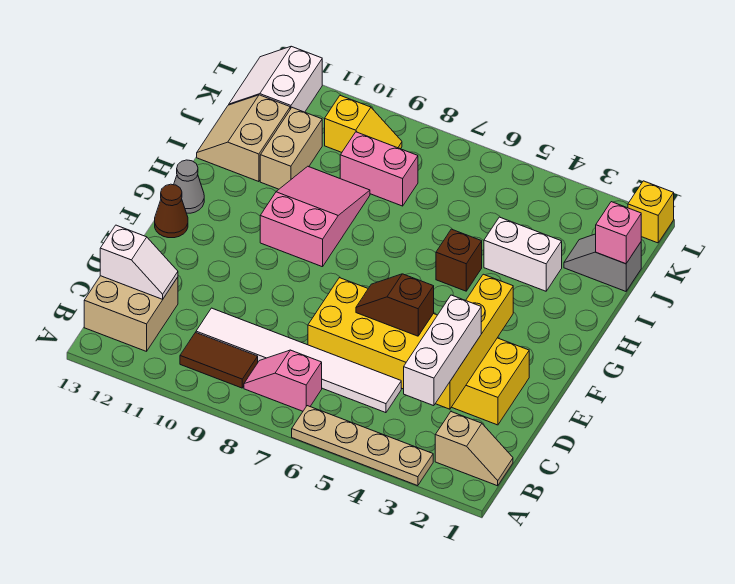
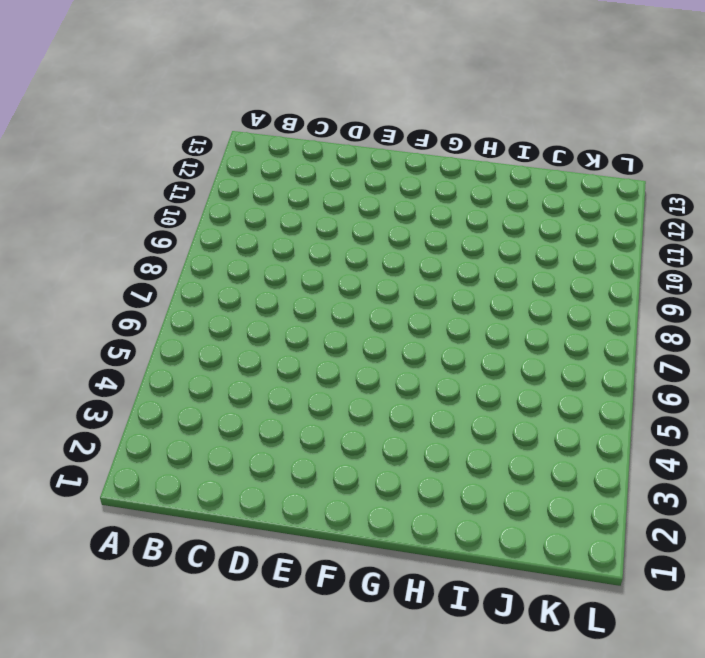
none -> tan 1x4 plate [292,406,433,486]
none -> tan 1x2 slope [435,412,513,486]
none -> pink 1x2 slope [244,350,322,411]

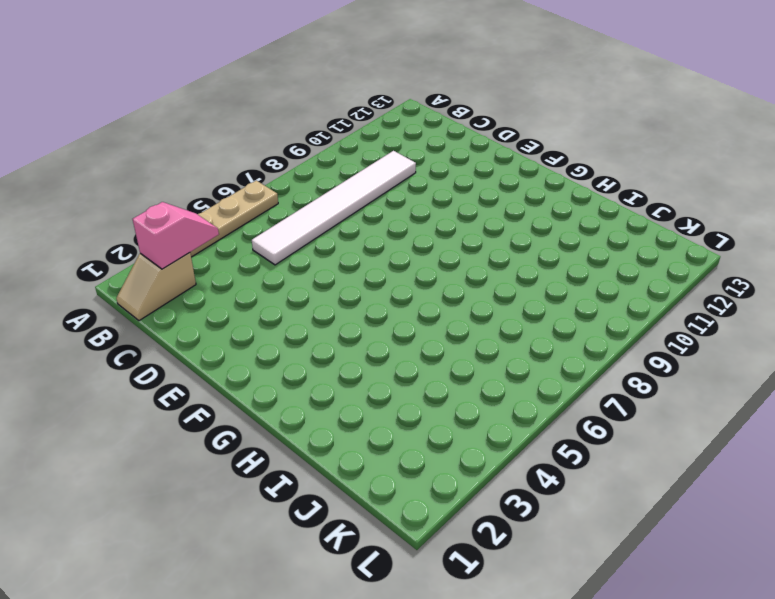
pink 1x2 slope [133,202,219,269] -> pink 1x2 slope moved to [244,350,322,411]
none -> brown 1x2 tile [180,333,258,388]
none -> tan 2x2 brick [84,276,178,351]
none -> yellow 2x6 brick [308,278,529,425]

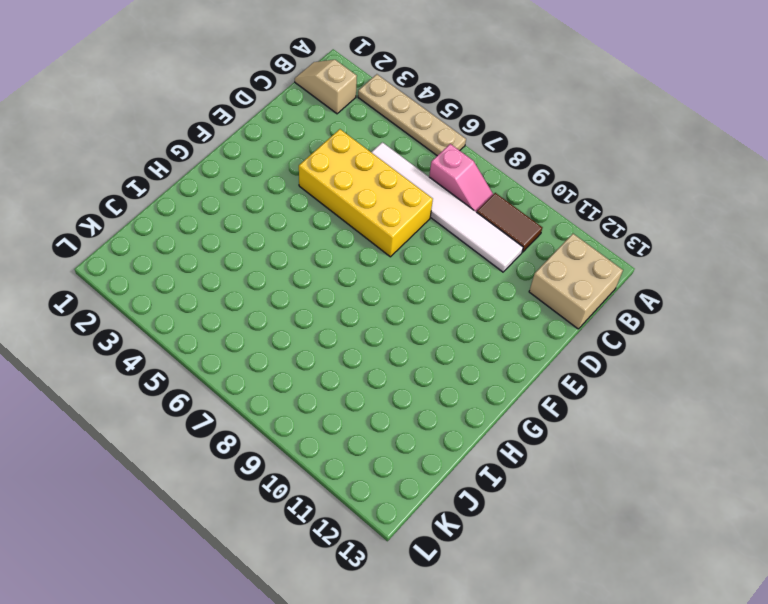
yellow 2x4 brick [299,129,433,257] -> yellow 2x6 brick [308,278,529,425]
none -> brown 1x1 cone [155,184,188,238]
none -> pink 2x3 slope [260,166,370,267]
none -> grey 1x1 cone [174,160,204,213]

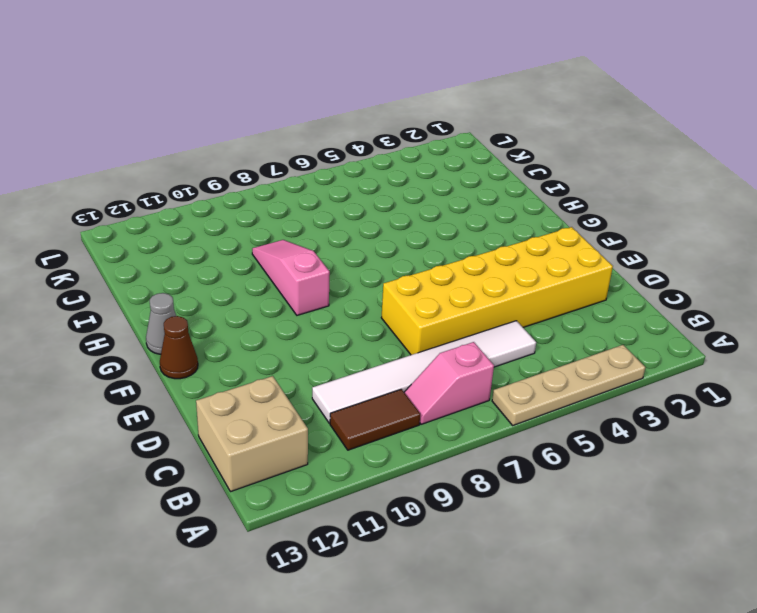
pink 1x3 slope [252,240,330,315] -> pink 2x3 slope [260,166,370,267]
none -> tan 1x2 slope [435,412,513,486]
none -> brown 1x1 brick [436,229,482,291]
none -> white 1x2 brick [484,217,562,291]

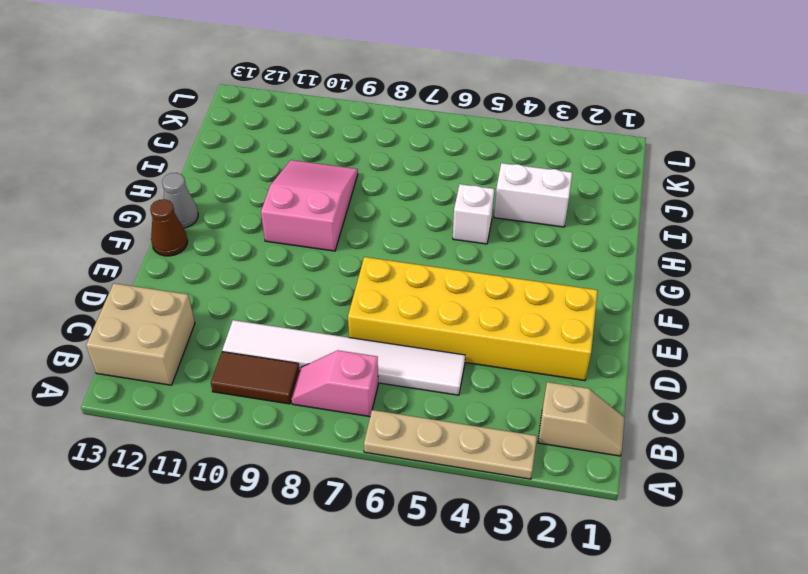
white 1x1 brick [453,184,494,244] -> brown 1x1 brick [436,229,482,291]
none -> tan 1x2 brick [260,108,322,189]
none -> tan 2x2 slope [197,95,290,182]
none -> grey 1x2 slope [564,234,641,291]

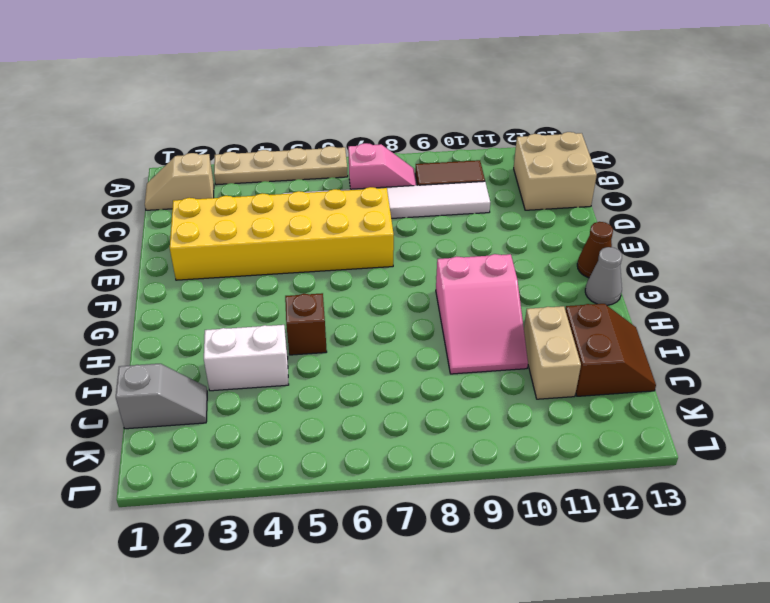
brown 2x2 slope [565,304,656,396] -> tan 2x2 slope [197,95,290,182]
none -> pink 1x2 brick [340,132,418,206]
none -> yellow 1x2 slope [325,96,402,152]
none -> white 2x2 slope [229,46,322,112]

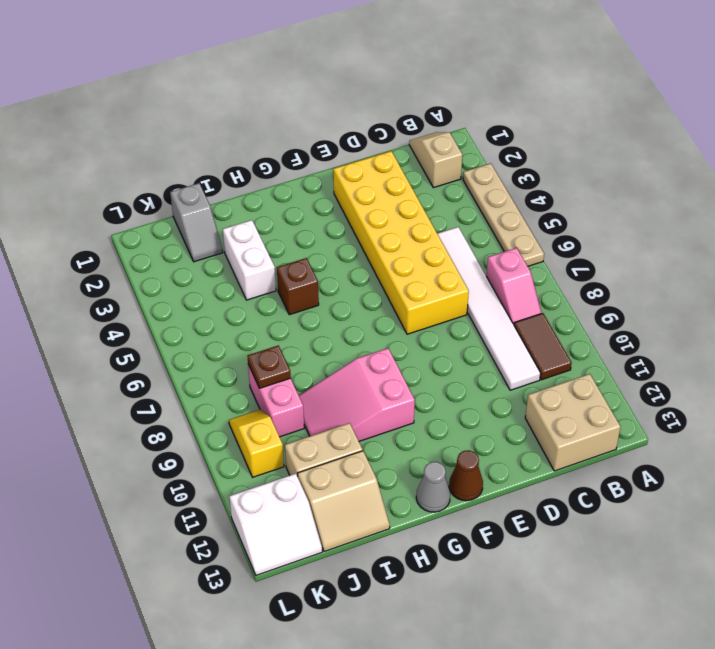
brown 1x1 plate [247,345,291,388] -> none
none -> yellow 1x1 brick [628,181,674,243]
none -> yellow 1x4 brick [435,274,513,409]
none -> white 1x2 slope [100,225,178,299]

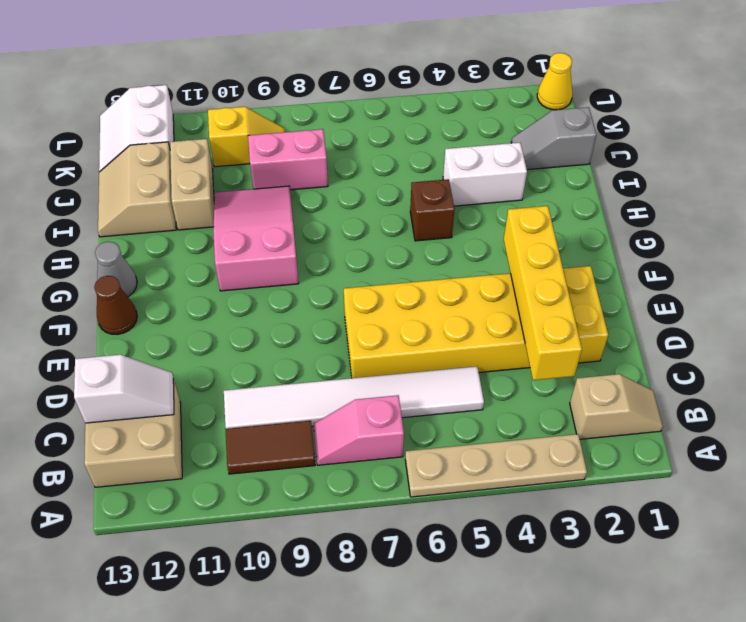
yellow 1x1 cone [537,53,573,110] -> yellow 1x1 brick [628,181,674,243]
none -> brown 1x2 slope [356,274,434,336]
none -> pink 1x1 brick [596,202,641,264]
none -> white 1x3 brick [404,295,481,406]

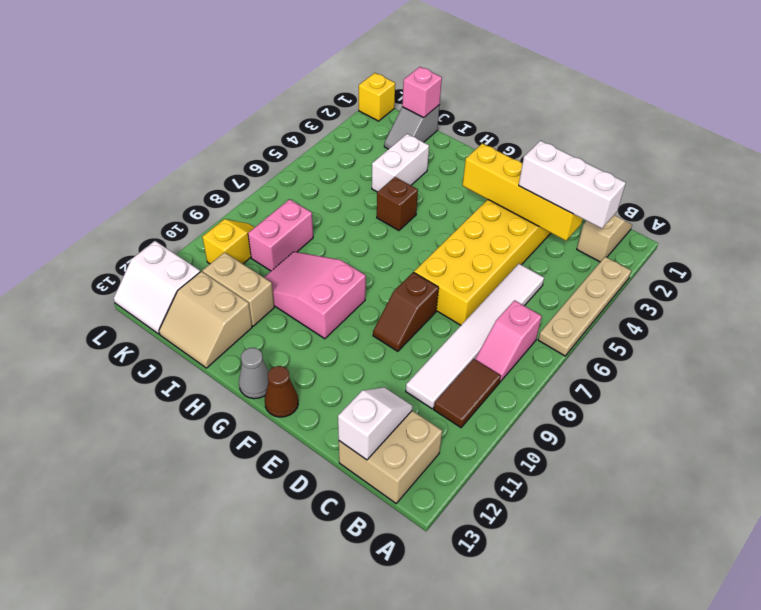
brown 1x2 slope [373,272,439,351] -> brown 1x2 slope moved to [356,274,434,336]

